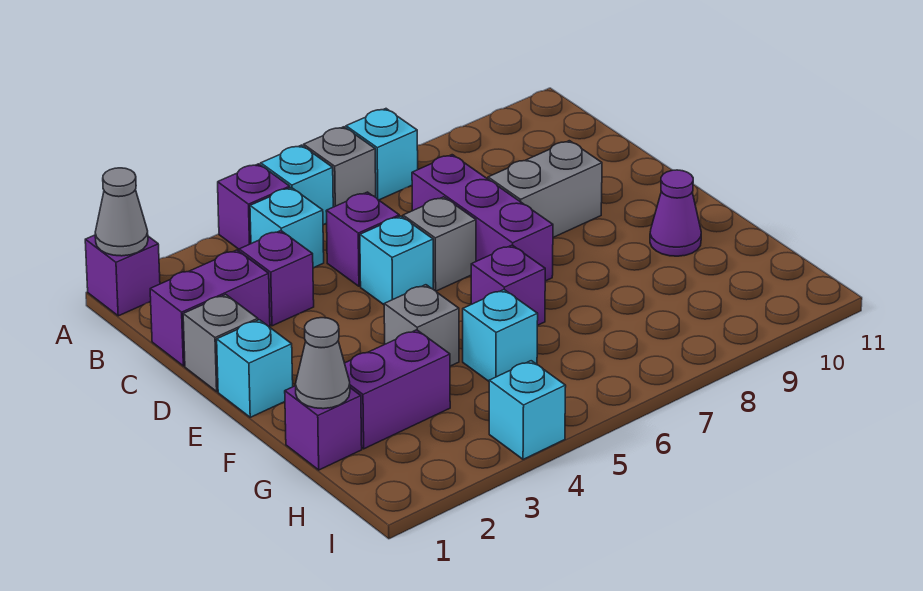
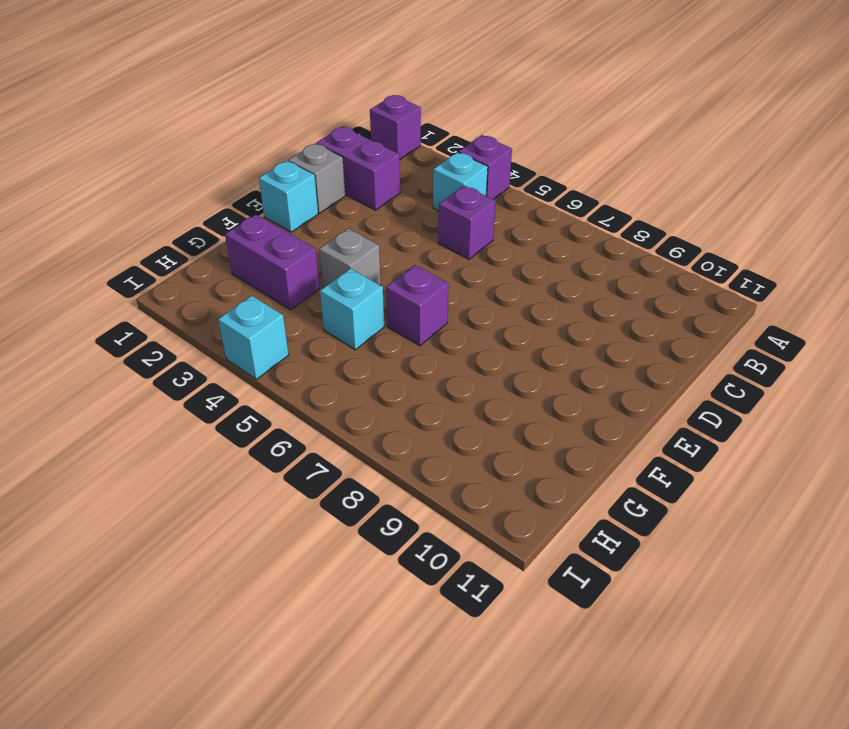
none -> cyan 1x1 brick [261,145,333,225]
none -> grey 1x1 brick [304,127,376,207]
none -> cyan 1x1 brick [346,109,418,200]

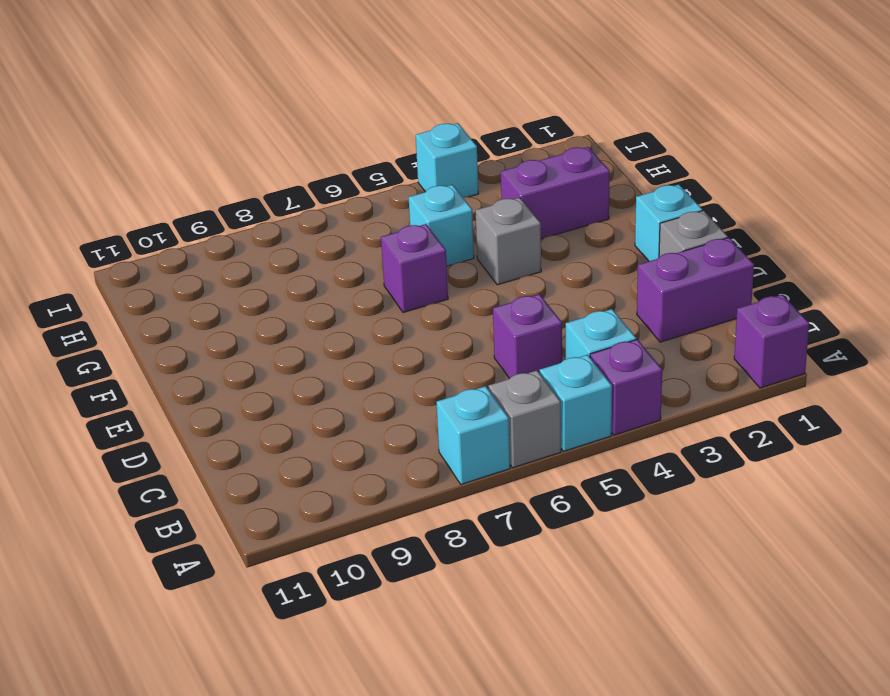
none -> purple 1x1 brick [239,231,314,326]
none -> purple 1x3 brick [412,155,553,281]
none -> cyan 1x1 brick [360,216,433,305]

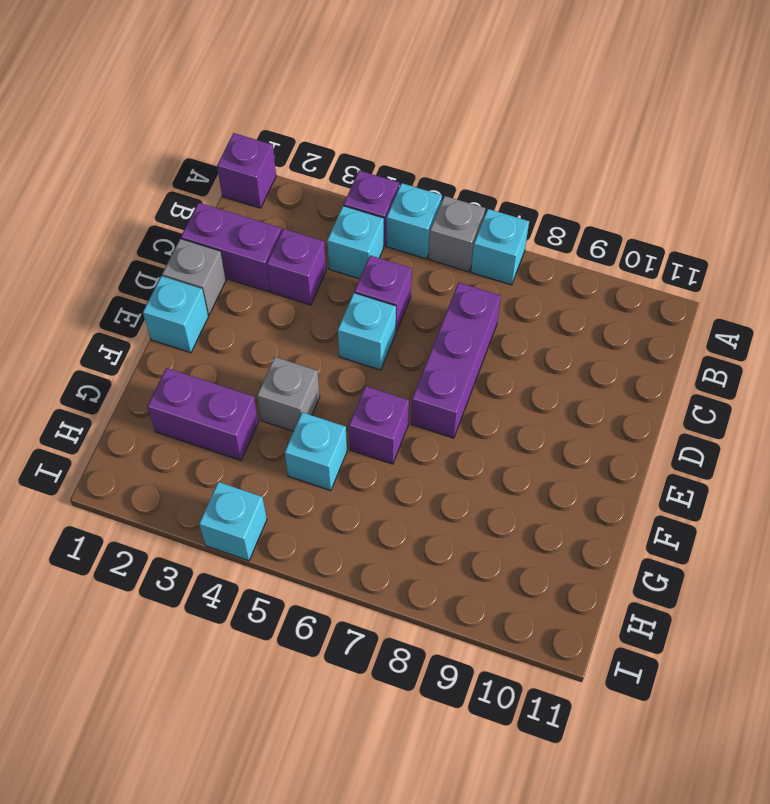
none -> grey 1x1 brick [403,197,476,291]
none -> grey 1x2 brick [488,141,602,237]
none -> purple 1x1 cone [650,170,701,256]

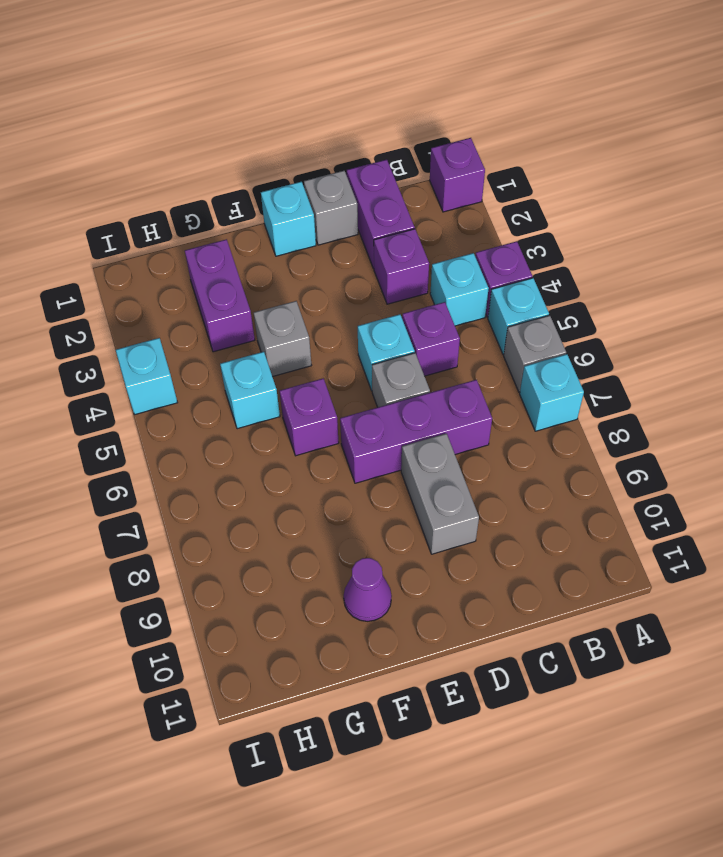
none -> purple 1x1 brick [285,386,362,470]
none -> grey 1x1 cone [95,168,148,256]
none -> grey 1x1 cone [295,318,350,409]

